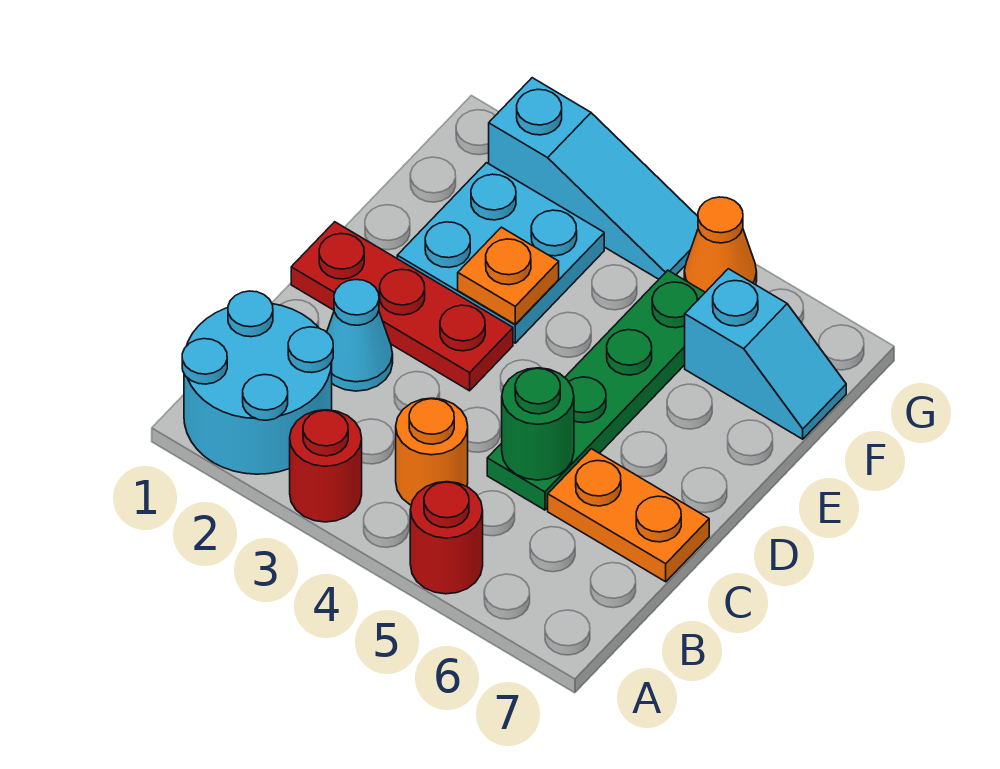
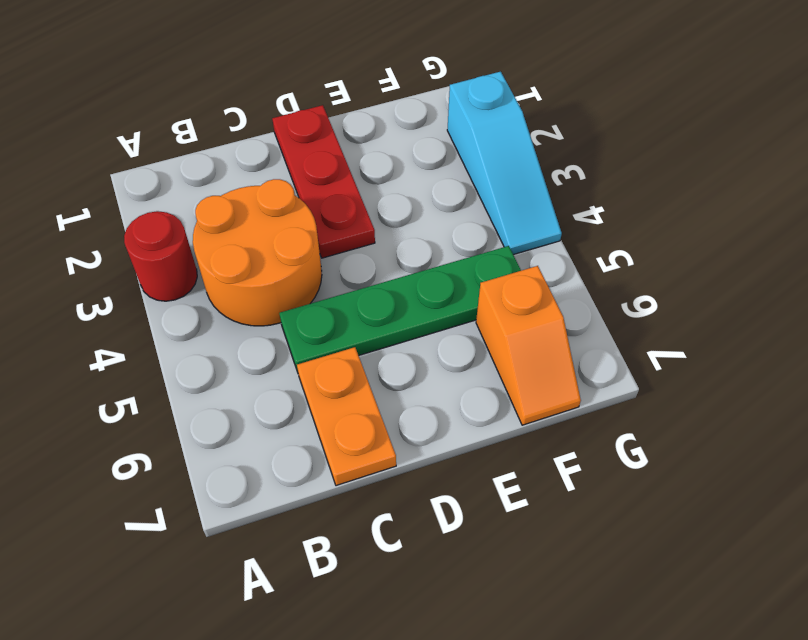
orange 2x2 round brick [193,179,322,326] -> orange 1x1 round brick [396,398,468,505]
orange 1x2 slope [476,266,581,425] -> cyan 1x2 slope [685,269,846,439]
none -> cyan 2x2 round brick [182,291,333,474]
none -> red 1x1 round brick [410,482,483,594]
none -> cyan 1x1 cone [327,280,393,391]

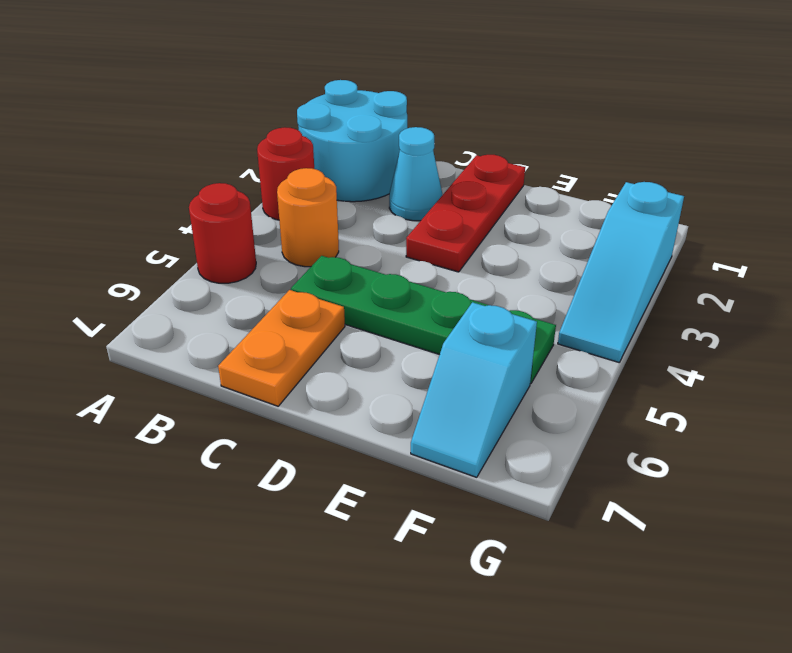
none -> cyan 2x2 plate [397,163,604,343]
none -> orange 1x1 cone [684,197,757,292]
none -> green 1x1 round brick [502,368,574,480]

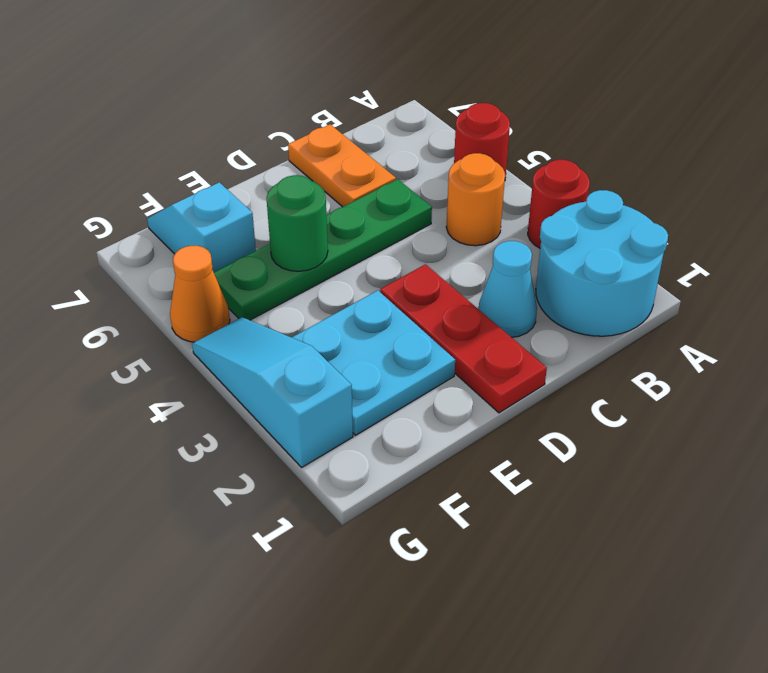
green 1x1 round brick [266,175,328,271] -> green 1x1 round brick moved to [502,368,574,480]
none -> orange 1x1 plate [458,227,559,325]

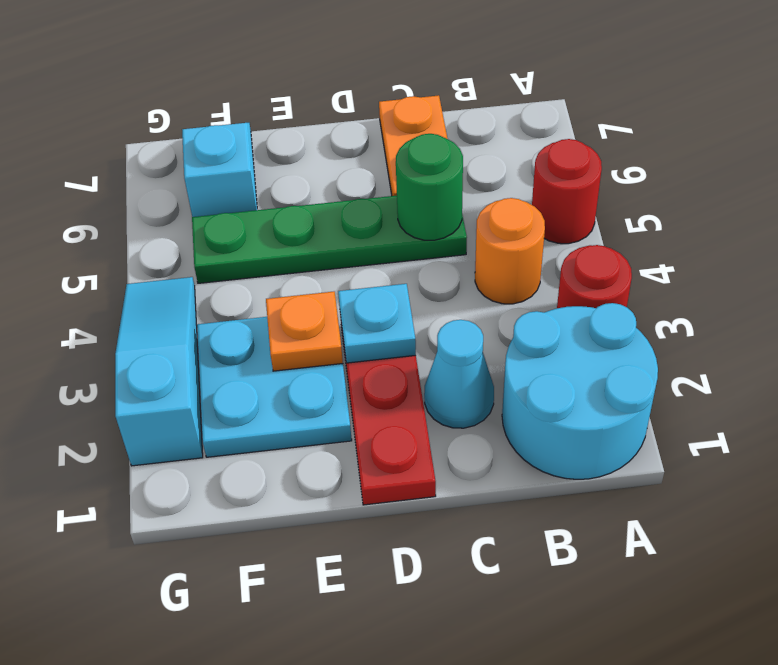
cyan 1x1 plate [338,284,416,363] -> none
none -> orange 1x1 cone [684,197,757,292]

